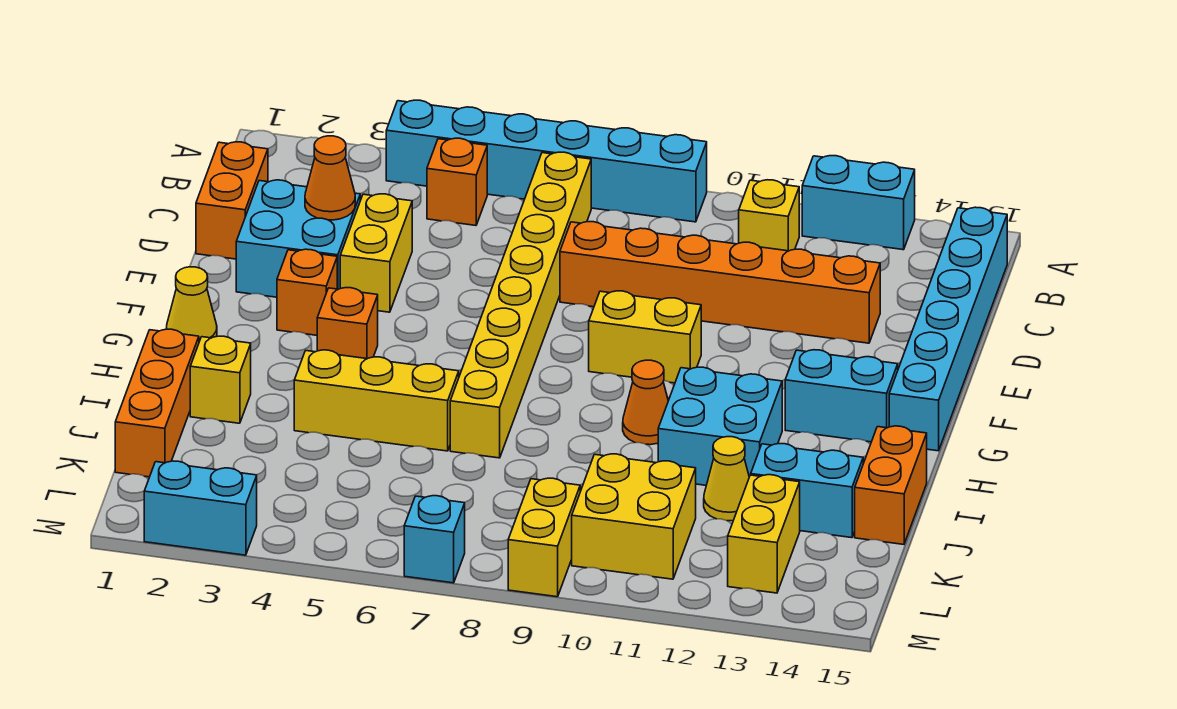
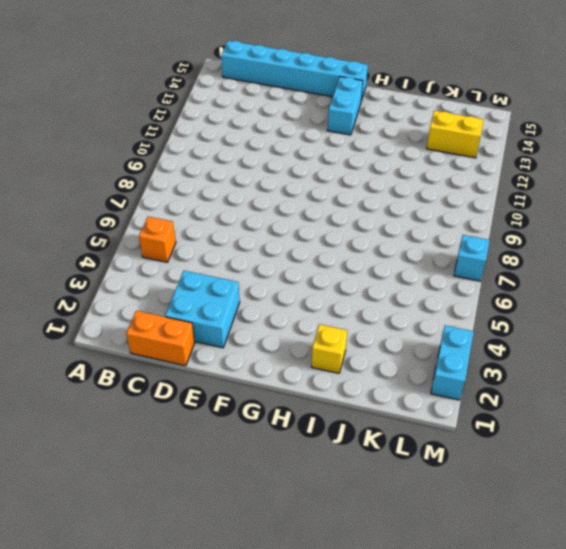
none -> cyan 1x6 brick [386,100,707,222]
none -> cyan 1x2 brick [802,156,915,250]
none -> yellow 1x8 brick [450,152,591,458]

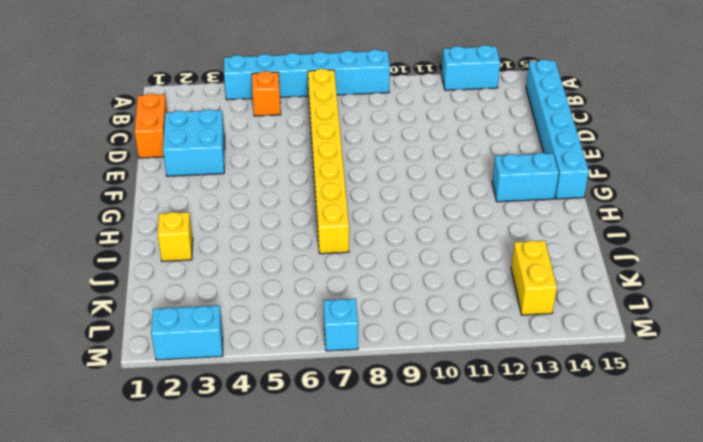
none -> yellow 1x1 brick [739,180,799,251]
none -> yellow 1x2 brick [340,194,412,312]
none -> orange 1x6 brick [560,222,880,343]

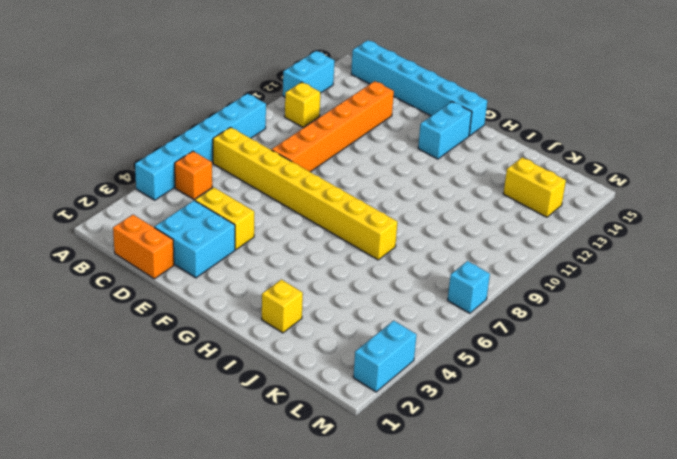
none -> orange 1x1 brick [277,249,337,335]
none -> yellow 1x2 brick [589,291,701,383]
none -> yellow 1x1 cone [166,267,217,342]

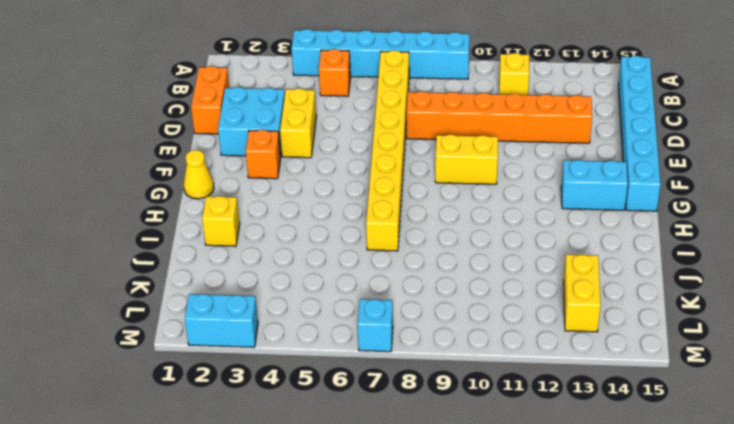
none -> cyan 1x2 brick [802,156,915,250]
none -> orange 1x1 brick [317,288,378,359]
none -> orange 1x1 cone [623,360,668,445]

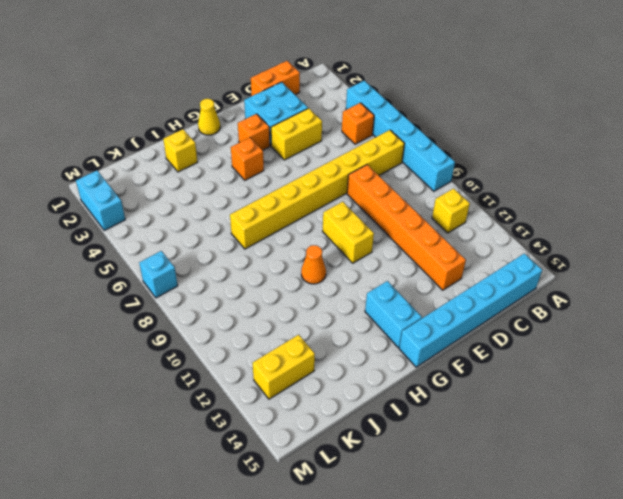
none -> cyan 1x2 brick [802,156,915,250]
none -> cyan 2x2 brick [658,367,782,485]
none -> orange 1x3 brick [115,329,199,477]

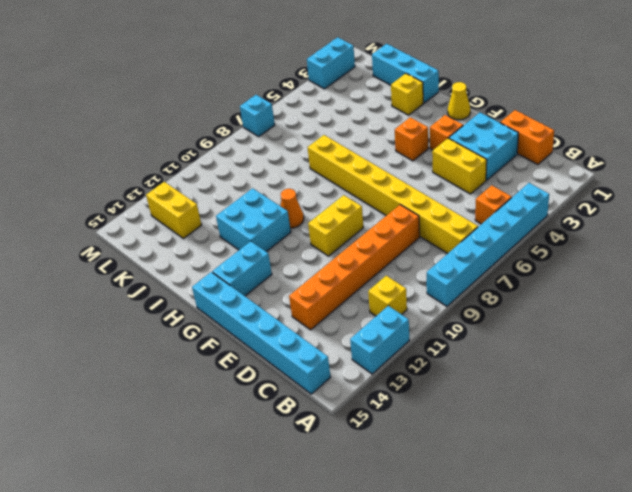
cyan 1x3 brick [372,44,439,103] -> orange 1x3 brick [115,329,199,477]
none -> yellow 1x3 brick [294,350,459,451]
none -> orange 1x2 brick [855,426,927,544]
none -> yellow 1x1 cone [704,437,749,521]

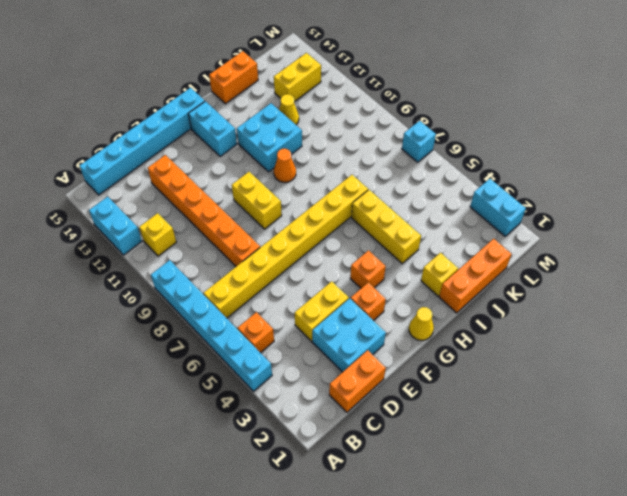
none -> cyan 1x2 brick [751,444,863,538]
none -> yellow 2x2 brick [572,454,696,579]
none -> yellow 1x2 brick [508,478,580,597]

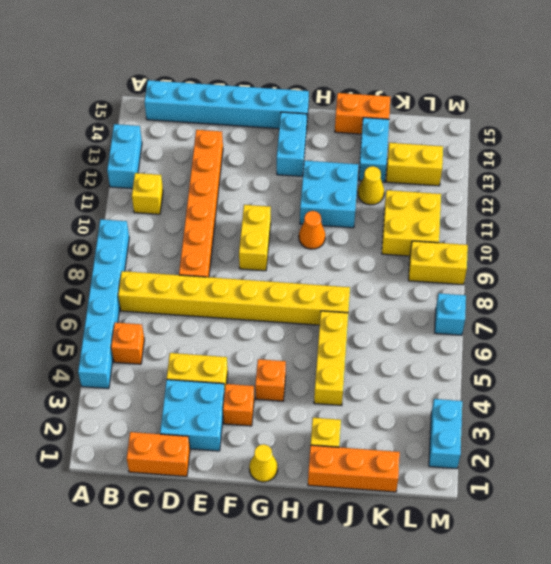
none -> orange 1x1 cone [305,136,355,220]

